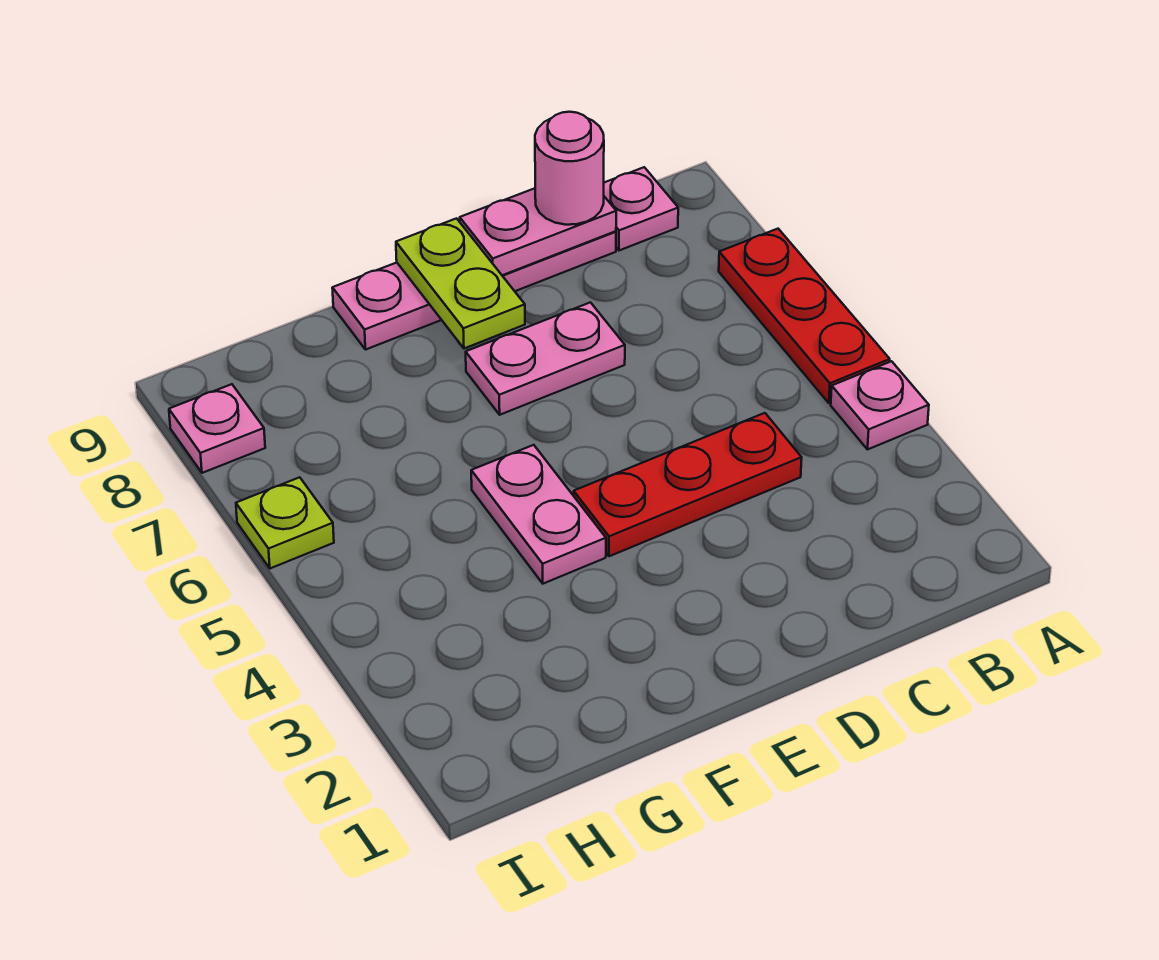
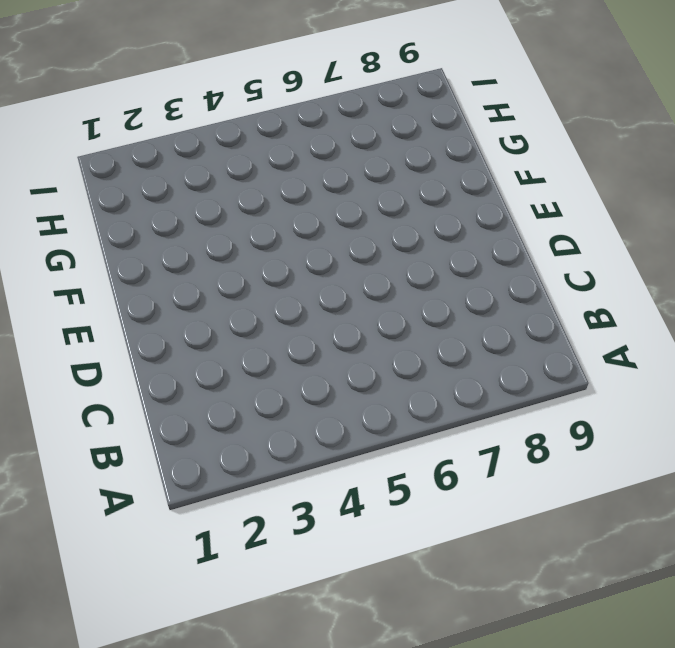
none -> pink 1x1 plate [831,361,929,449]
none -> red 1x3 plate [719,229,890,403]
none -> pink 1x1 plate [604,167,678,250]

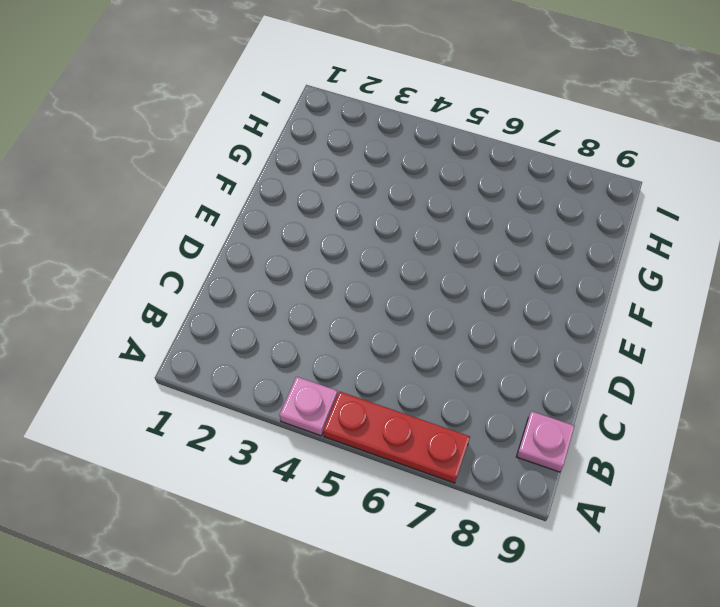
none -> red 1x3 plate [574,413,802,556]
none -> pink 1x4 plate [332,231,616,350]
none -> pink 1x2 plate [466,302,625,415]

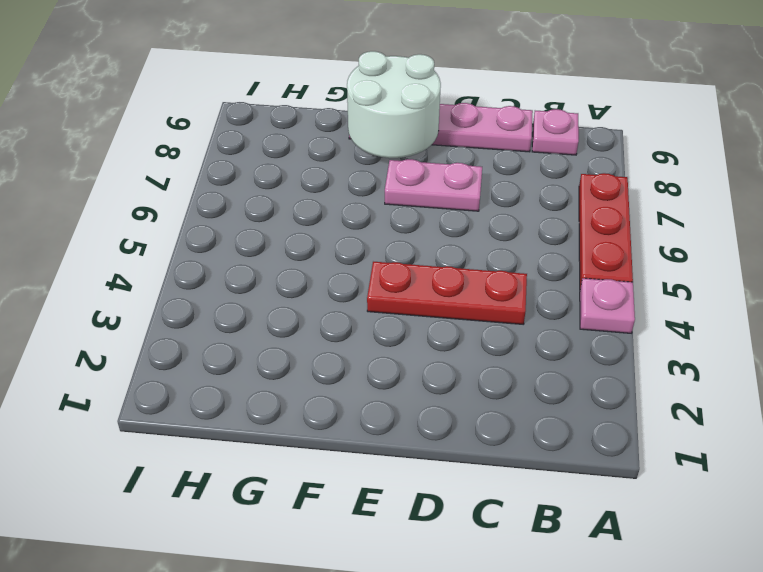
white 2x2 round brick [347,51,441,158] -> lime 1x2 plate [396,218,525,348]
none -> pink 1x2 plate [471,445,606,584]
none -> lime 1x1 plate [236,477,334,568]
none -> pink 1x1 plate [169,384,265,473]

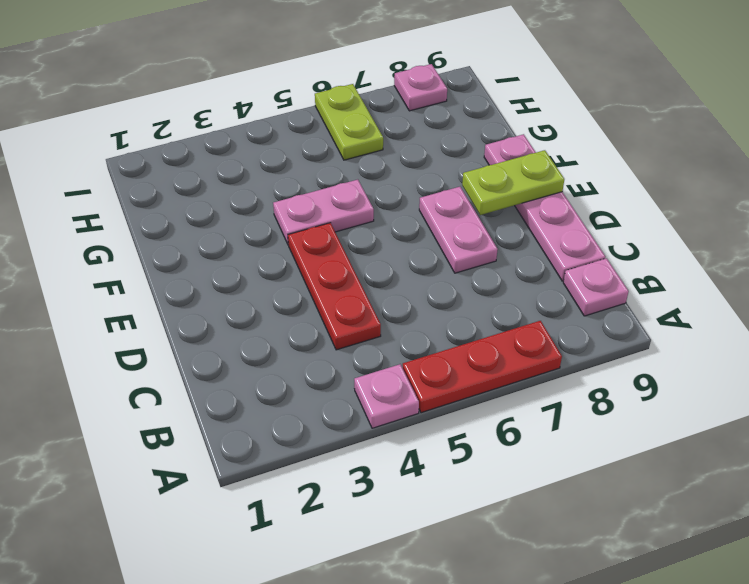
lime 1x2 plate [315,84,383,160] -> lime 1x1 plate [236,477,334,568]
none -> pink 1x2 plate [460,188,616,275]
none -> pink 1x1 round brick [535,112,604,225]

